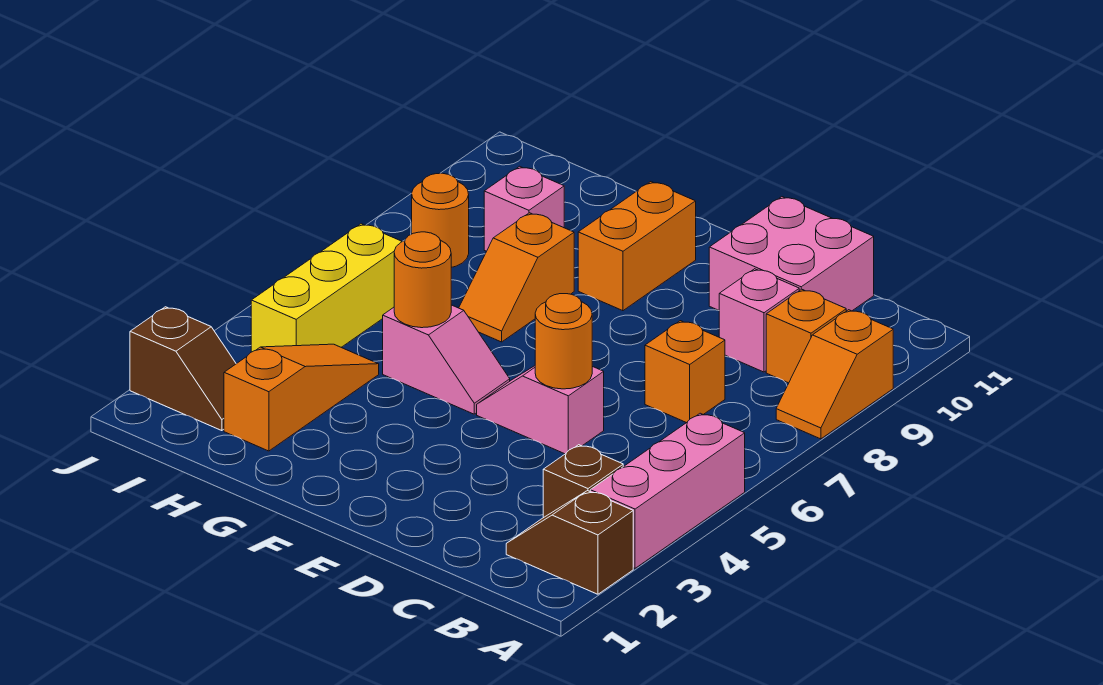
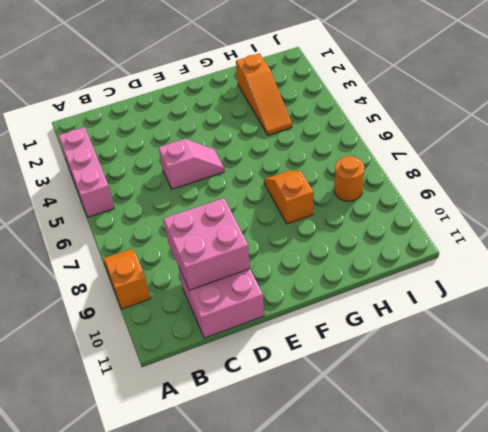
pink 2x2 brick [164,198,250,290] -> none
none -> brown 1x2 slope [506,491,633,594]
none -> brown 1x1 brick [543,445,623,518]
none -> orange 1x1 brick [766,289,846,383]

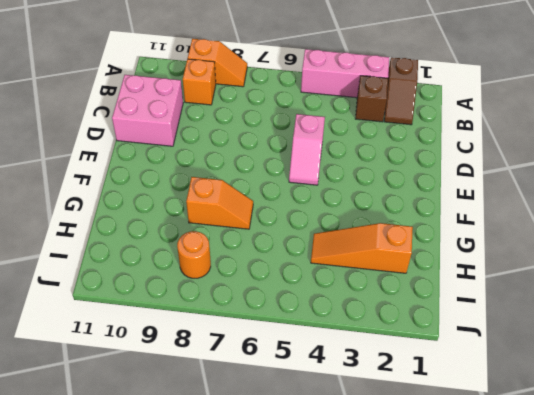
none -> orange 1x1 brick [645,321,725,423]
none -> pink 1x1 brick [719,269,799,372]
none -> pink 1x2 slope [383,305,510,414]

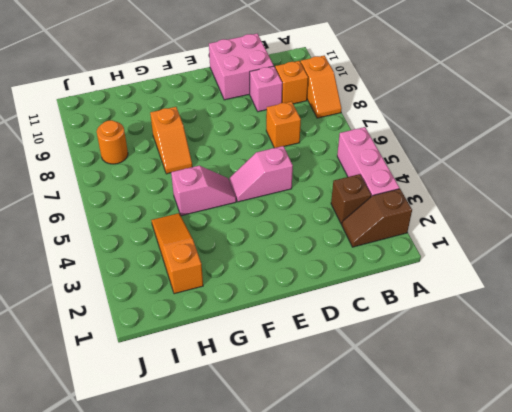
none -> orange 1x2 brick [578,182,696,311]
none -> pink 1x1 brick [484,166,564,251]
none -> brown 1x2 slope [130,307,236,431]

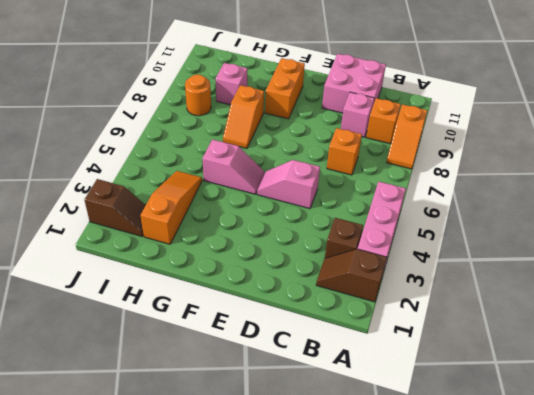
none -> yellow 1x3 brick [251,224,402,352]
none -> orange 1x1 round brick [535,294,592,389]
none -> orange 1x1 round brick [394,232,451,328]

